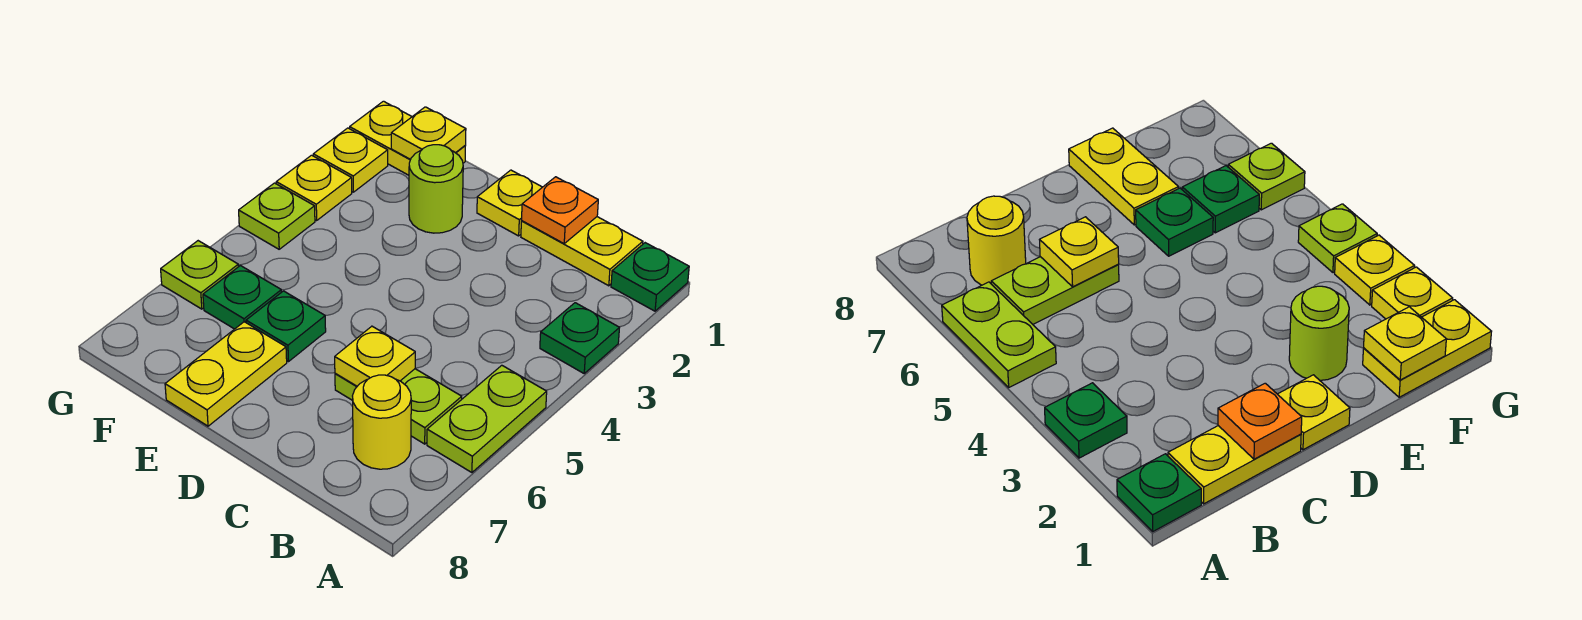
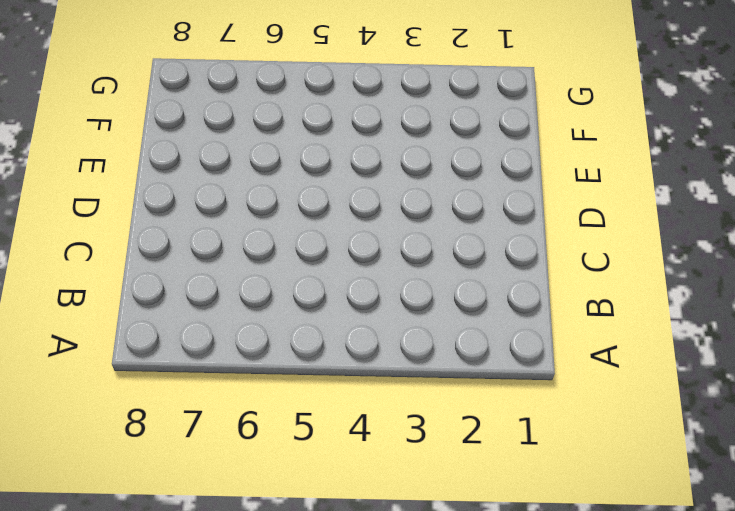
none -> green 1x1 plate [611,243,689,311]
none -> green 1x1 plate [540,303,619,373]
none -> lime 1x2 plate [427,365,547,473]

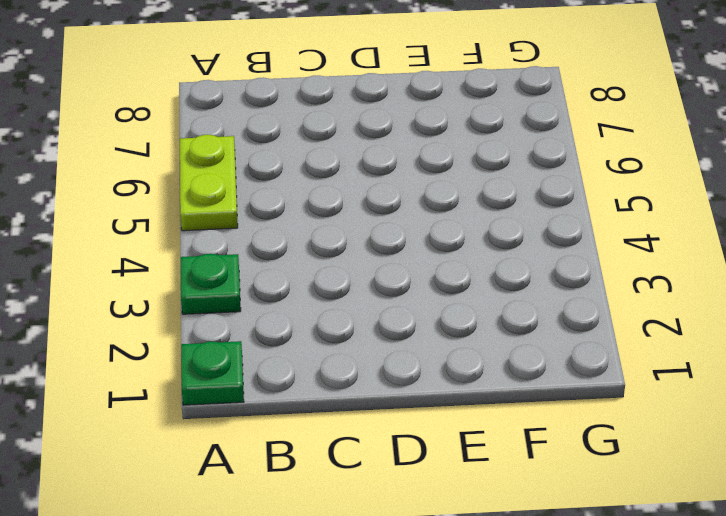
none -> yellow 1x2 plate [521,217,643,286]
none -> lime 1x2 plate [335,369,462,444]
none -> yellow 1x1 round brick [353,375,411,469]

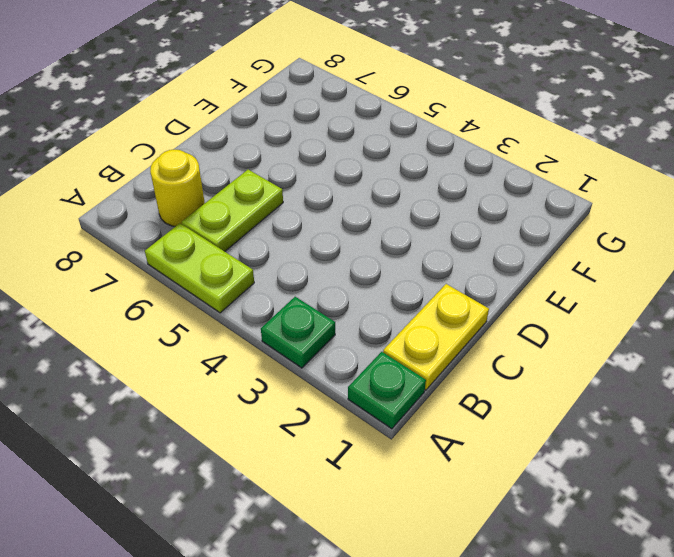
none -> yellow 1x1 plate [477,170,542,236]
none -> lime 1x1 round brick [409,145,463,233]
none -> green 1x1 plate [246,291,326,362]

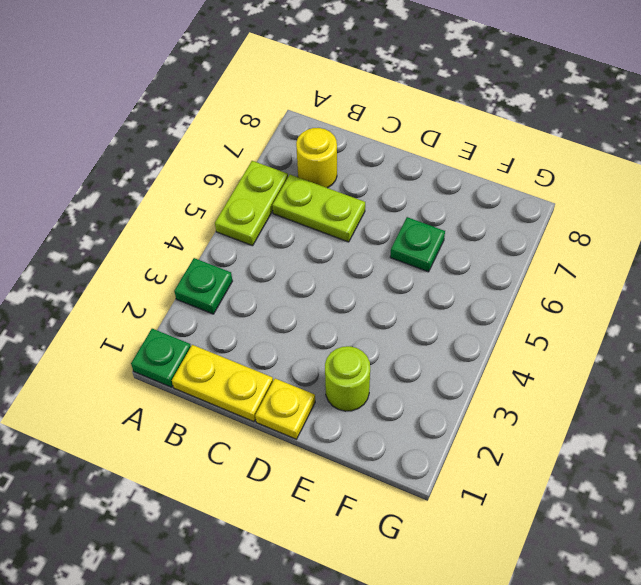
none -> yellow 1x2 plate [165,322,287,426]
none -> yellow 1x2 plate [350,101,465,175]
none -> green 1x1 plate [203,266,281,329]

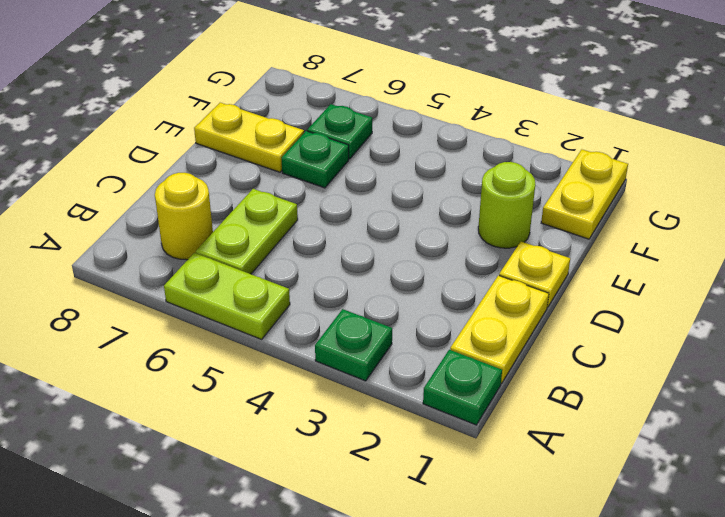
none -> yellow 1x1 plate [313,128,388,192]
none -> yellow 1x1 plate [276,155,352,220]
none -> lime 1x1 plate [239,183,315,249]

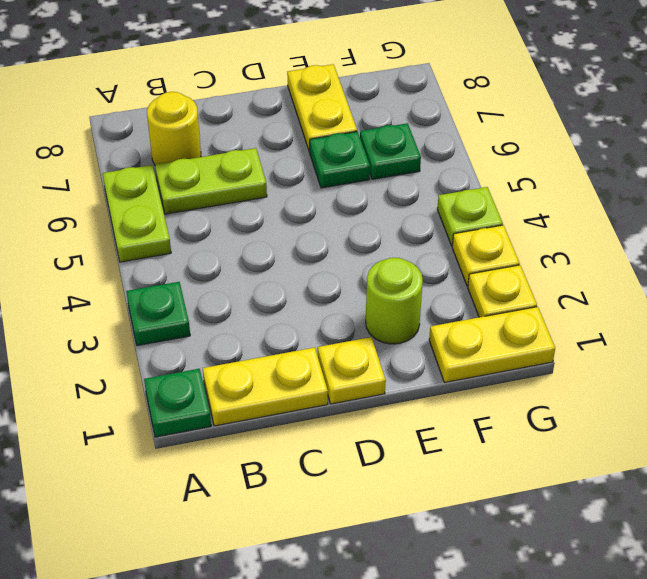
none -> lime 1x1 plate [161,241,238,309]
none -> orange 1x1 plate [522,177,598,244]
none -> yellow 1x1 plate [335,326,415,386]

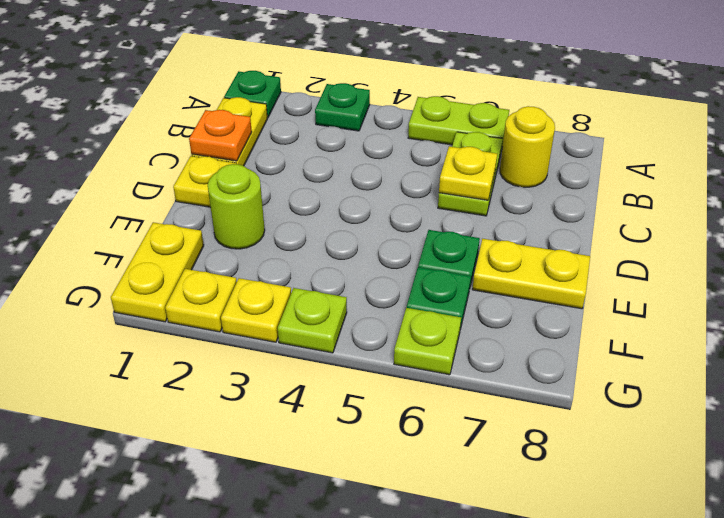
none -> yellow 1x1 plate [391,107,466,159]

